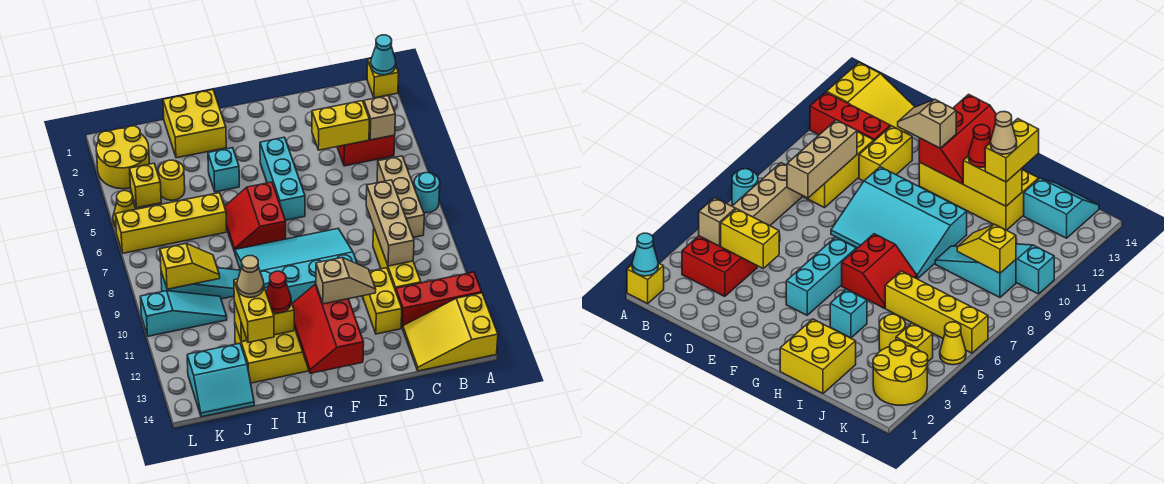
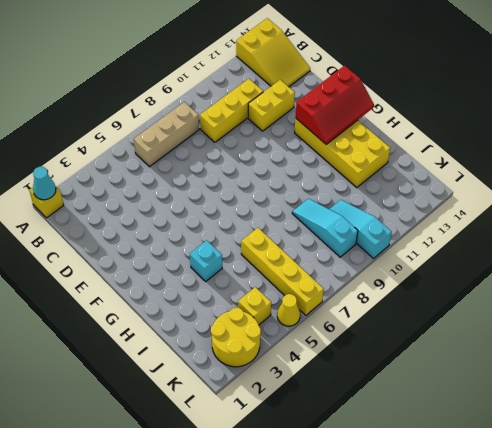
none -> cyan 1x1 round brick [414,173,440,213]
none -> red 1x3 brick [396,272,482,328]
none -> red 2x2 brick [337,101,395,166]
none -> cyan 3x4 slope [235,229,357,303]

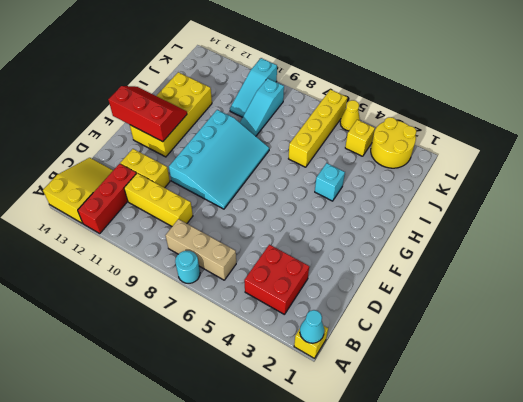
none -> cyan 1x3 brick [260,137,305,220]
none -> red 2x2 slope [225,182,286,252]
none -> yellow 2x2 brick [163,90,226,158]
none -> yellow 1x1 round brick [158,160,185,200]

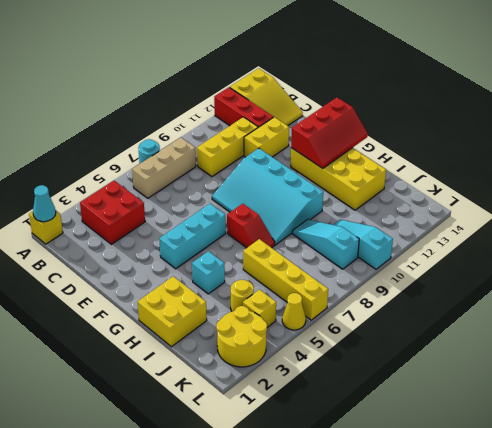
red 1x2 slope [227,204,275,248] -> red 2x2 slope [225,182,286,252]
none -> cyan 2x2 slope [187,343,254,417]
none -> tan 1x1 brick [364,96,395,140]
none -> yellow 1x2 brick [312,101,369,150]
none -> tan 1x3 brick [366,180,414,266]

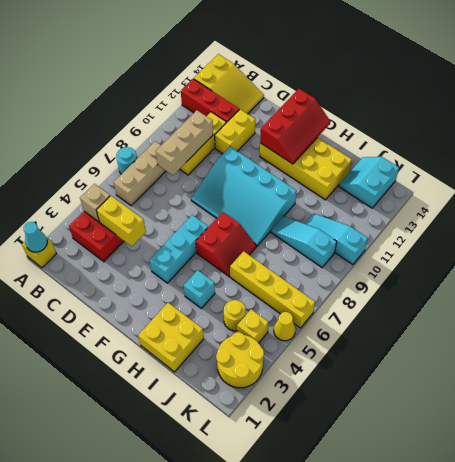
cyan 2x2 slope [339,157,399,208] -> cyan 2x2 slope turned to [187,343,254,417]
none -> yellow 1x2 brick [234,302,294,342]
none -> yellow 1x2 slope [160,244,220,289]
none -> tan 1x2 slope [316,258,376,304]
none -> red 1x1 cone [266,271,291,313]

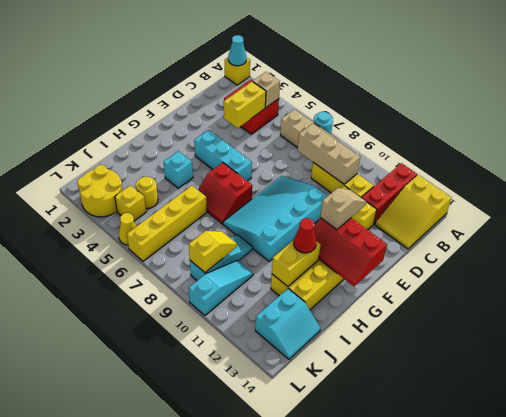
none -> yellow 2x2 brick [163,90,226,158]
none -> yellow 1x2 brick [234,279,274,342]
none -> tan 1x1 cone [237,256,264,298]

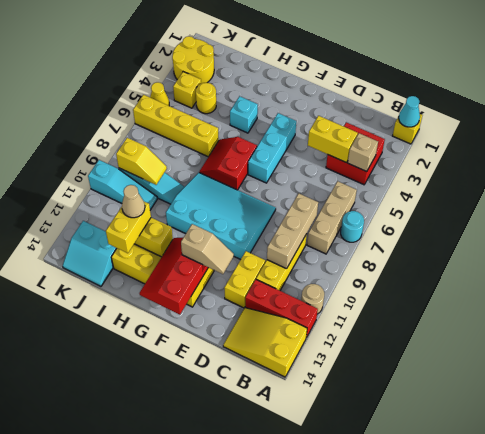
tan 1x1 round brick [301,284,324,314] -> none
none -> yellow 2x2 brick [163,90,226,158]
none -> red 1x1 cone [266,271,291,313]

